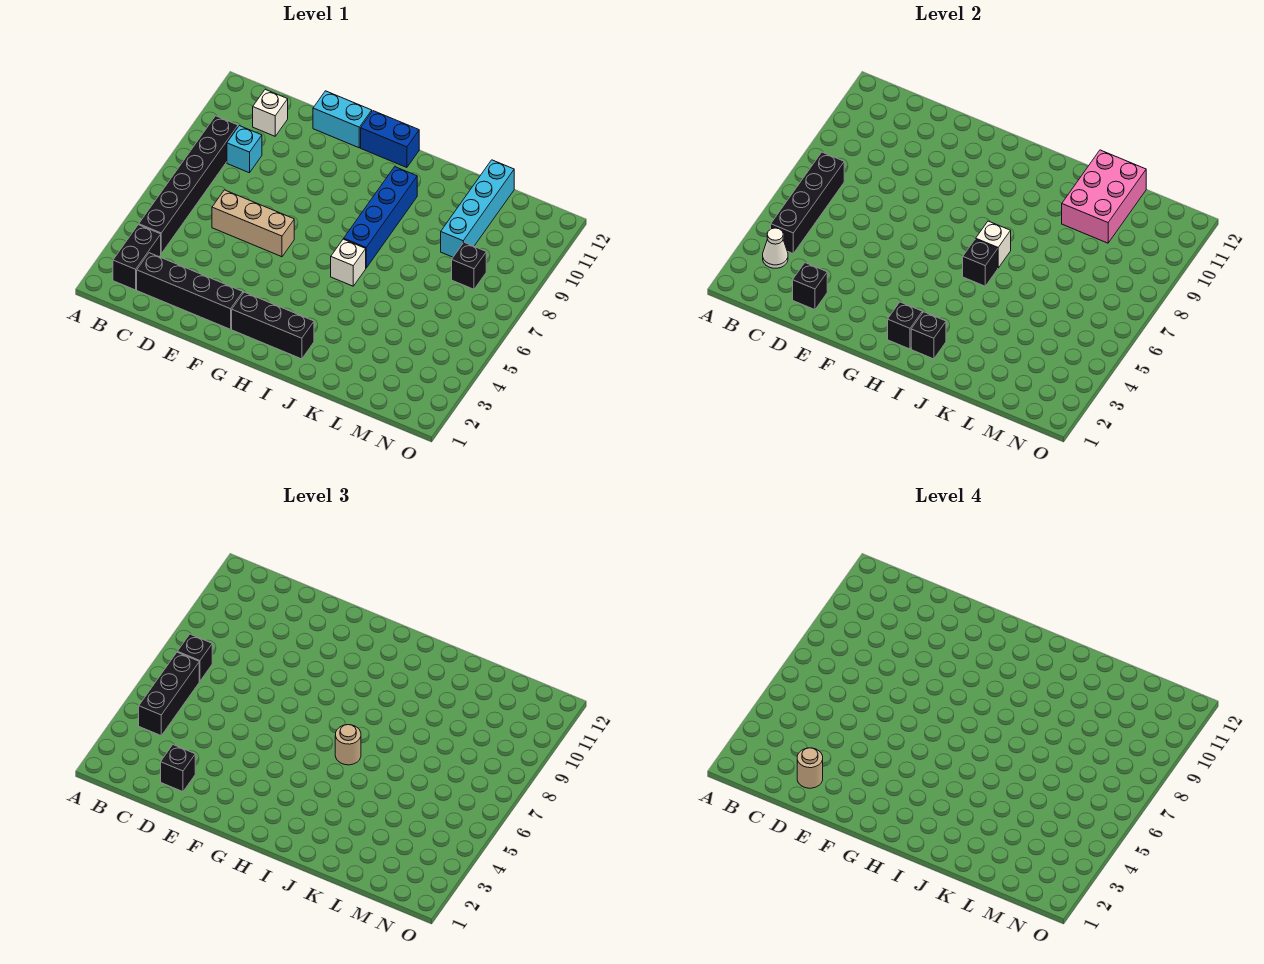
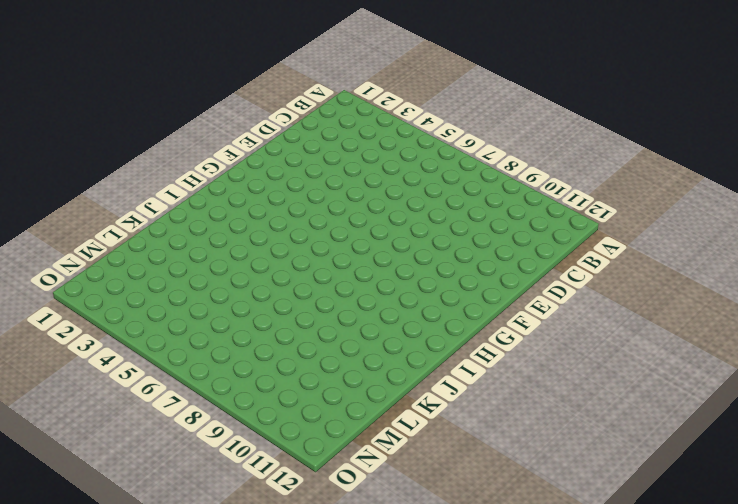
none -> black 1x2 brick [113,225,161,290]
none -> black 1x6 brick [139,116,238,253]
none -> black 1x4 brick [137,253,243,329]

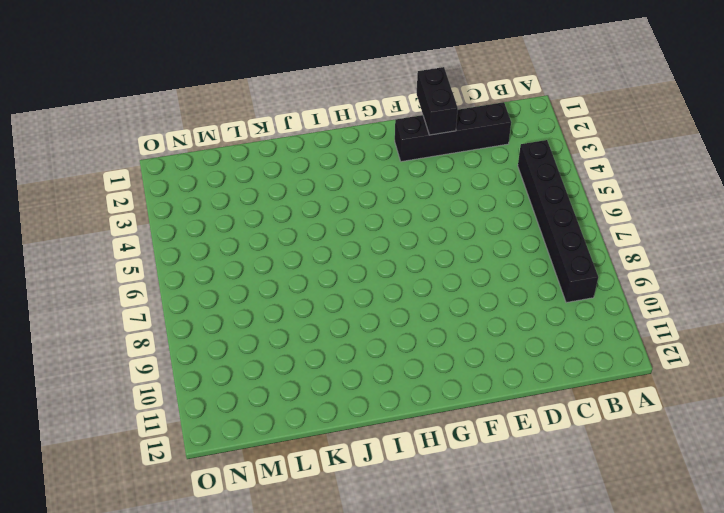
black 1x2 brick [417,67,458,135] -> black 1x2 brick moved to [113,225,161,290]
none -> cyan 1x1 brick [227,126,262,173]
none -> white 1x1 brick [253,89,288,136]
none -> tan 1x3 brick [212,190,294,257]

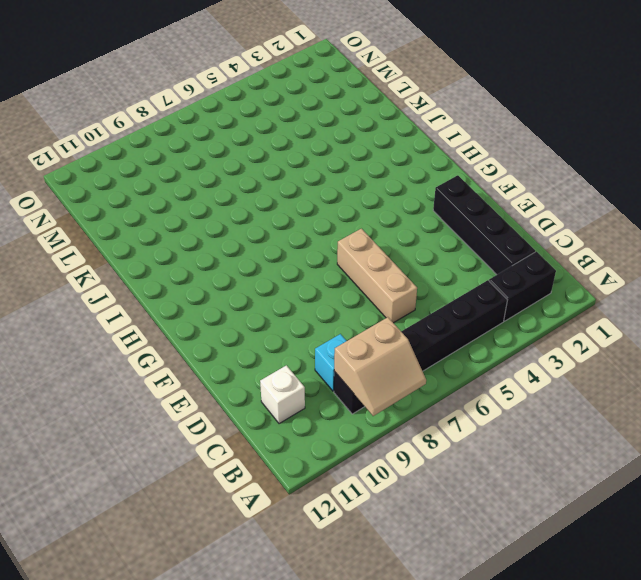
tan 2x2 slope [334,317,426,416] -> none
none -> cyan 1x2 brick [313,91,372,148]
none -> black 1x3 brick [232,292,314,359]
none -> blue 1x2 brick [361,111,419,168]

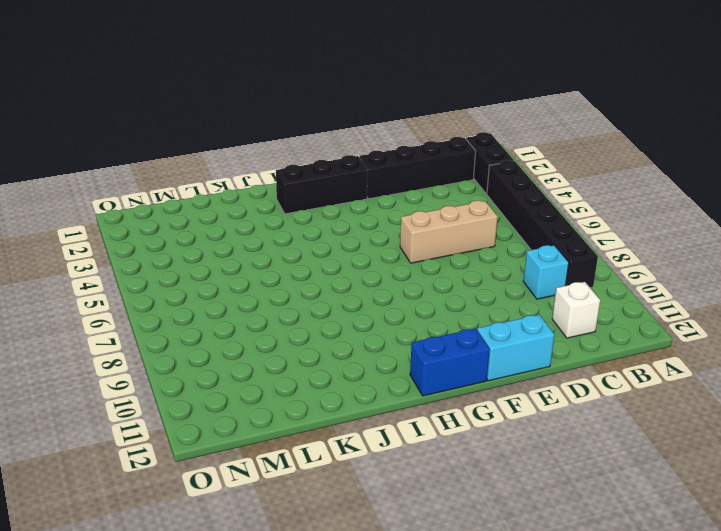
none -> white 1x1 brick [331,239,366,286]
none -> blue 1x4 brick [344,167,417,268]
none -> cyan 1x4 brick [441,160,514,257]

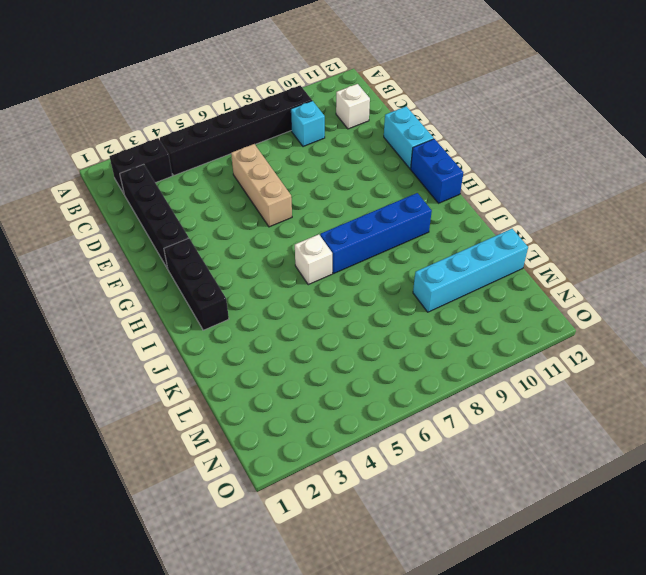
none -> black 1x1 brick [452,242,486,289]
none -> white 1x1 cone [763,228,788,268]
none -> black 1x4 brick [771,152,844,253]

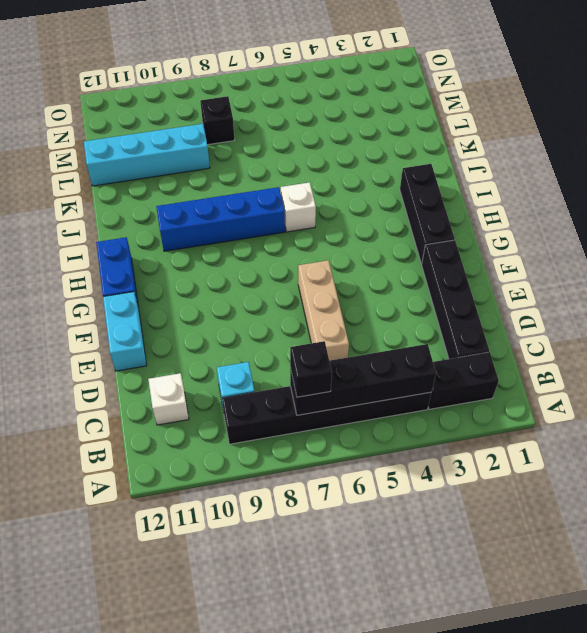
none -> white 1x1 cone [763,228,788,268]
none -> black 1x1 brick [793,263,827,310]
none -> black 1x1 brick [888,302,922,349]

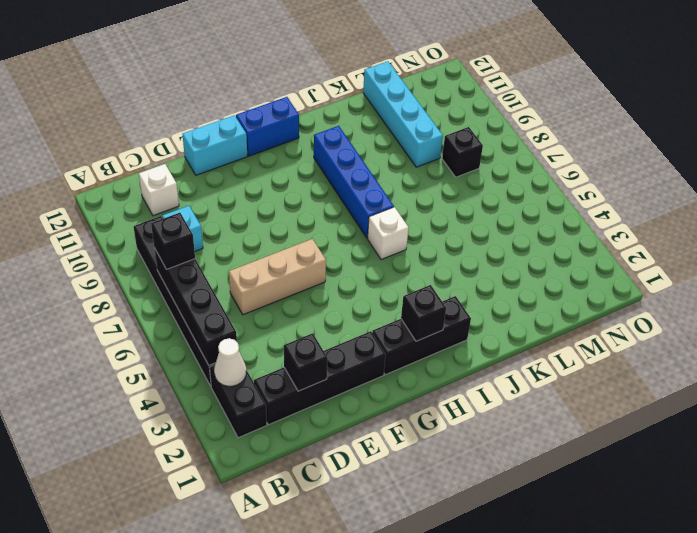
none -> black 1x1 brick [911,312,946,359]
none -> black 1x1 brick [963,239,998,286]
none -> white 1x1 brick [976,221,1011,268]

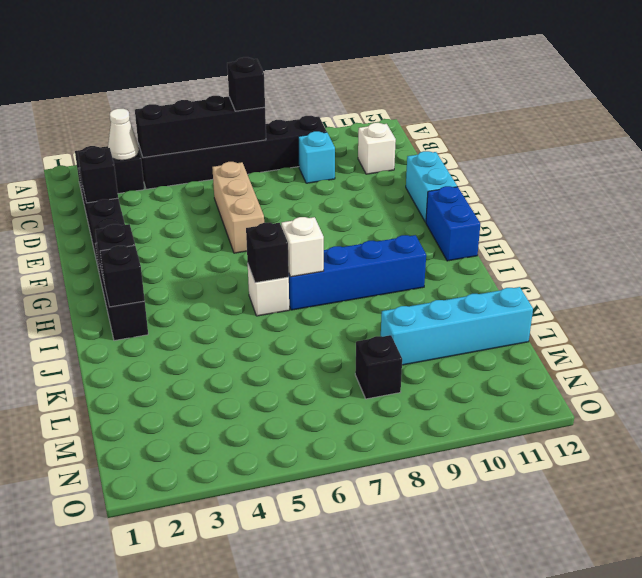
none -> pink 2x3 brick [1062,150,1146,243]
none -> black 1x3 brick [139,652,199,735]
none -> black 1x1 brick [161,745,195,792]

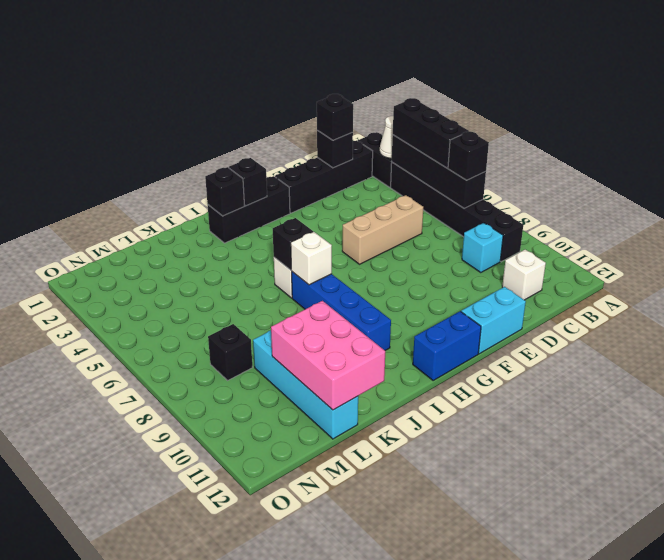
none -> tan 1x1 round brick [335,725,361,765]
none -> tan 1x1 round brick [797,748,823,788]

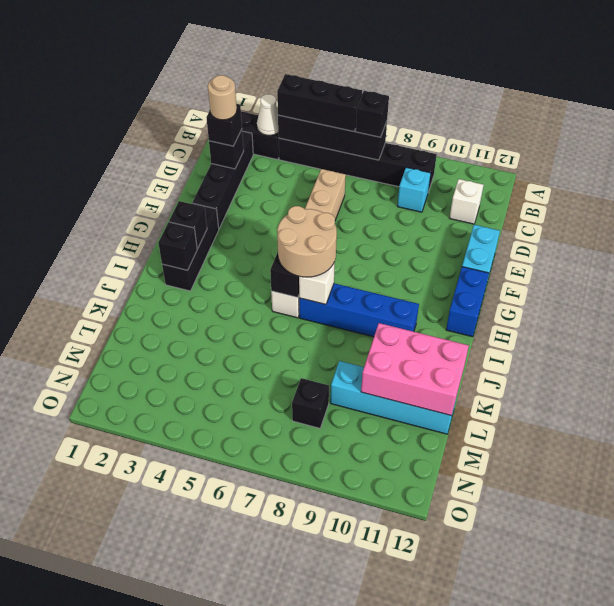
tan 2x2 round brick [277,206,337,277] -> tan 1x1 round brick [335,725,361,765]

